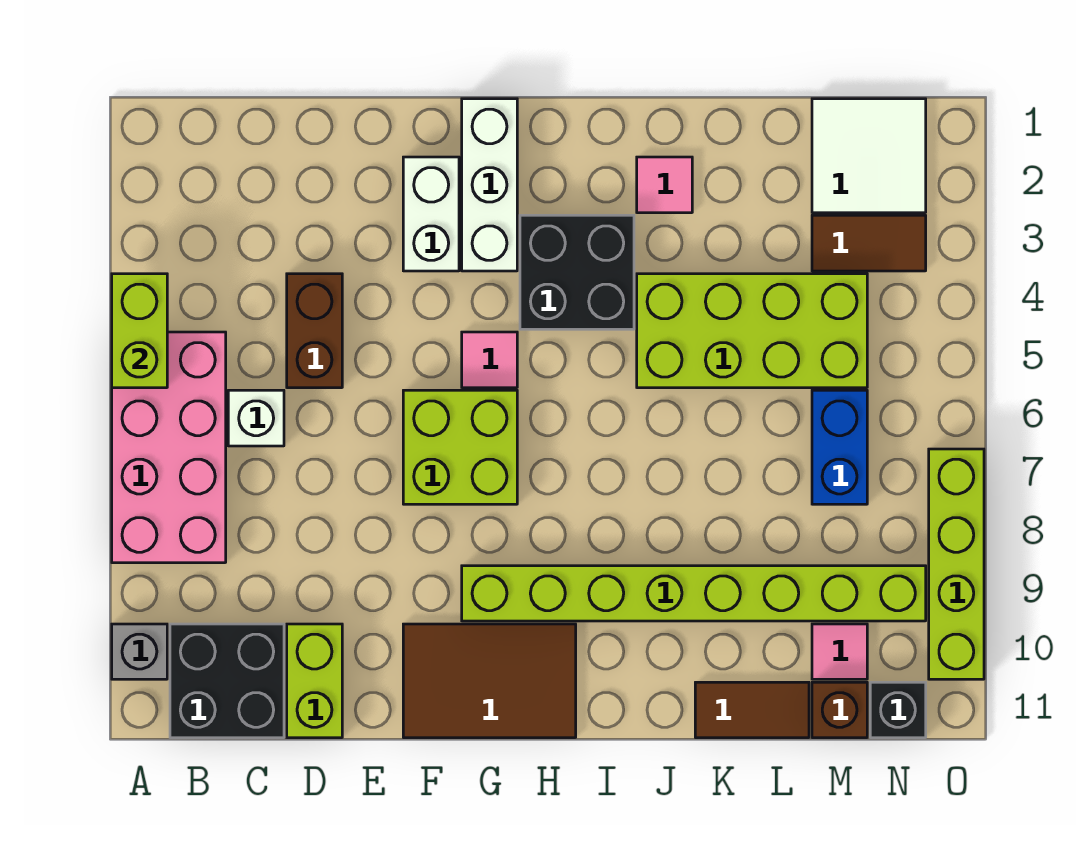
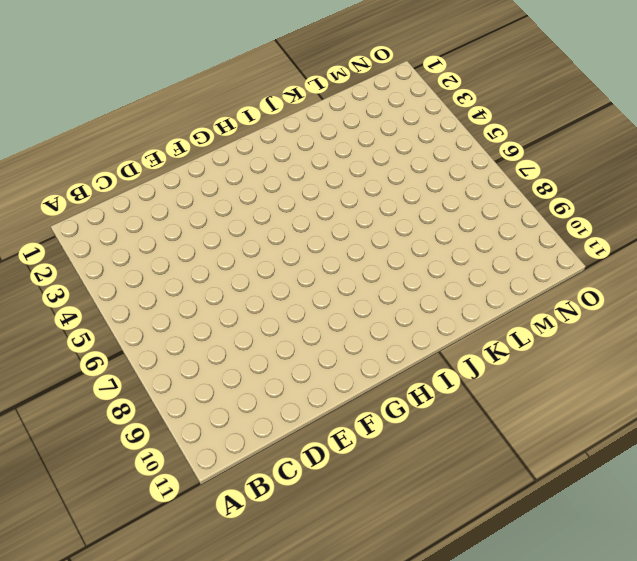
none -> pink 2x4 brick [112,332,226,563]
none -> grey 1x1 brick [112,624,167,679]
none -> black 2x2 brick [170,624,284,738]

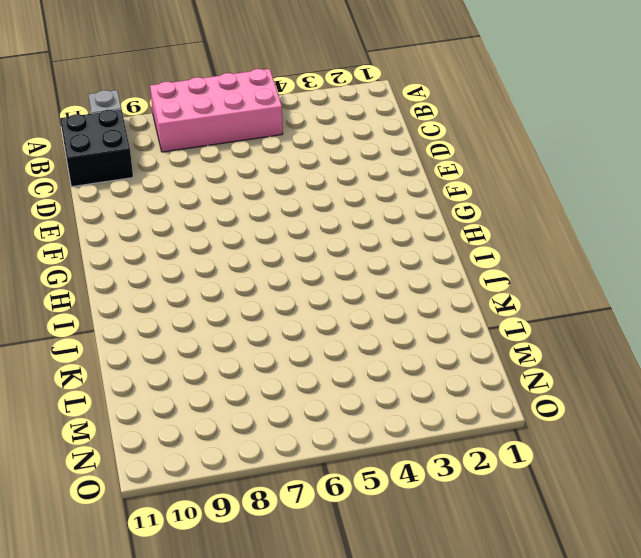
none -> white 1x1 brick [228,390,284,446]
none -> brown 1x2 brick [287,274,342,388]
none -> lime 1x2 brick [287,624,342,738]

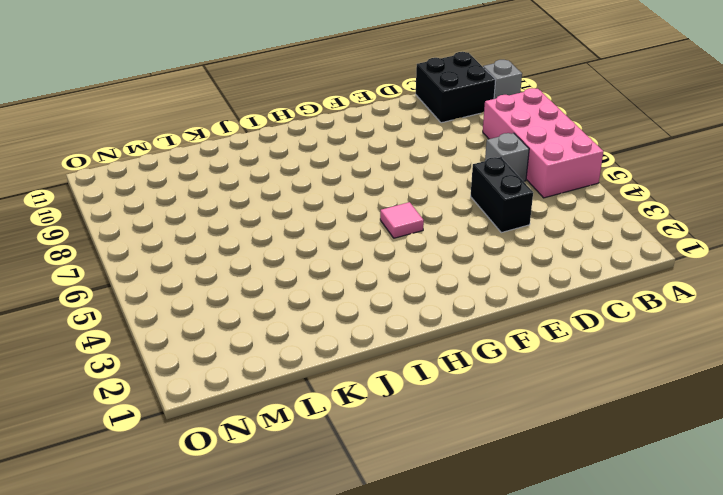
grey 1x1 brick [485,133,529,181] -> white 1x1 brick [228,390,284,446]
black 1x2 brick [471,157,533,233] -> brown 1x2 brick [287,274,342,388]
none -> lime 1x2 brick [287,624,342,738]
none -> white 1x2 brick [403,157,459,271]
none -> lime 2x2 brick [403,390,517,504]

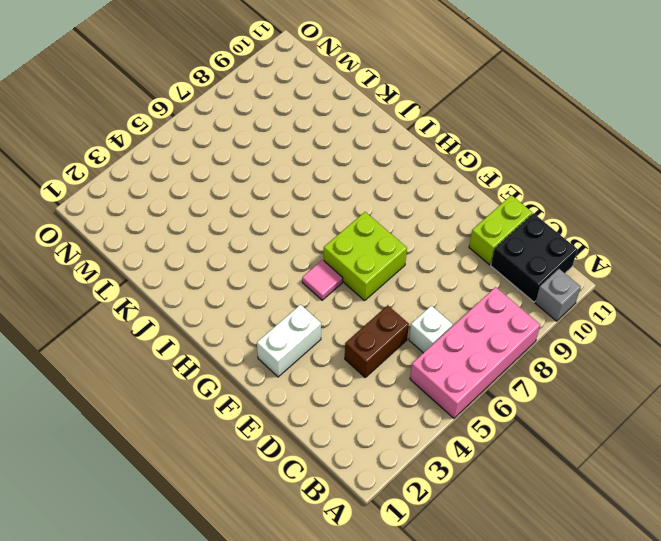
none -> brown 2x3 tile [403,624,576,738]
none -> white 1x3 brick [462,99,517,271]
none -> lime 1x8 brick [462,566,926,621]

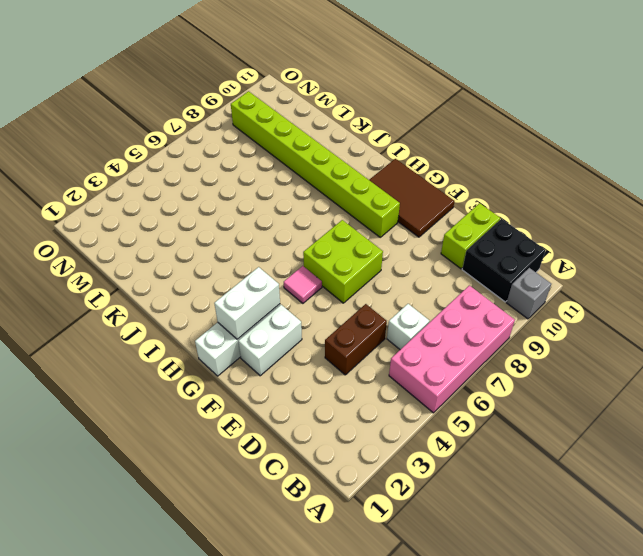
white 1x2 brick [214,267,280,339] -> none
none -> black 2x2 brick [520,215,634,329]
none -> pink 1x1 tile [637,157,692,213]
none -> lime 2x4 brick [637,274,867,388]

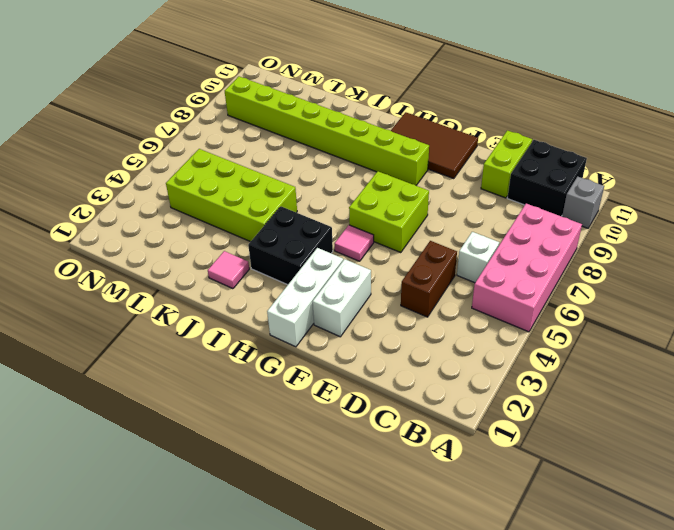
none -> brown 1x2 tile [695,682,809,738]
none -> white 2x2 tile [812,99,926,213]
none -> brown 1x2 tile [812,215,926,271]

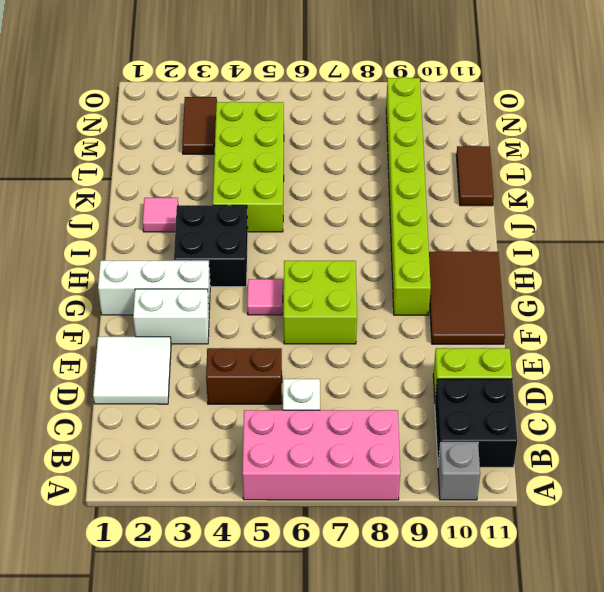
white 2x2 tile [93,337,171,404] -> white 2x2 tile moved to [812,99,926,213]
none -> blue 1x2 brick [812,390,867,504]
none -> pink 1x1 tile [812,624,867,679]
none -> brown 1x1 brick [812,682,867,738]

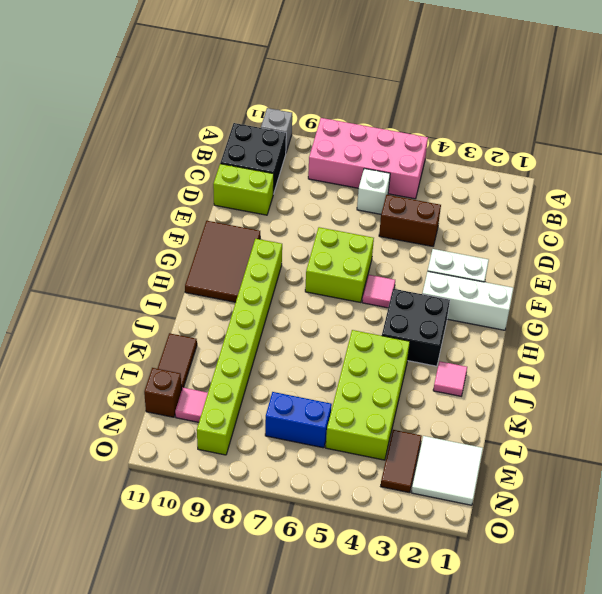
none -> black 1x1 brick [870,682,926,738]
none -> lime 1x4 brick [929,449,984,679]
none -> lime 1x2 brick [112,274,167,388]

